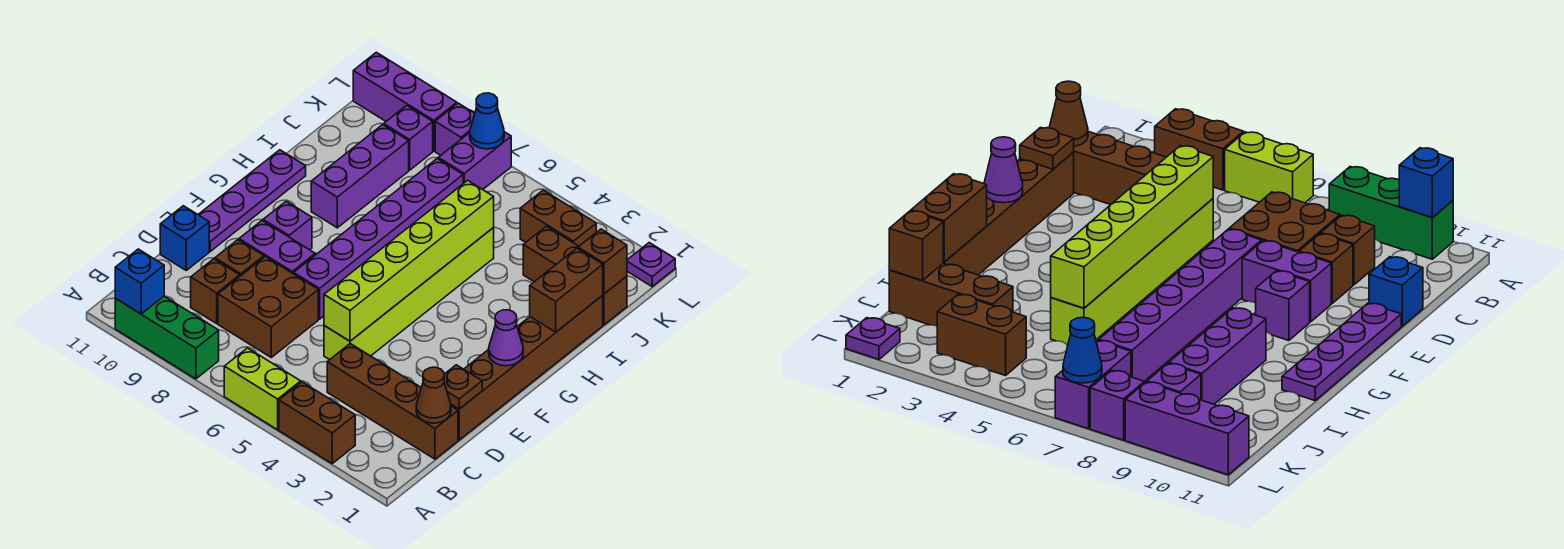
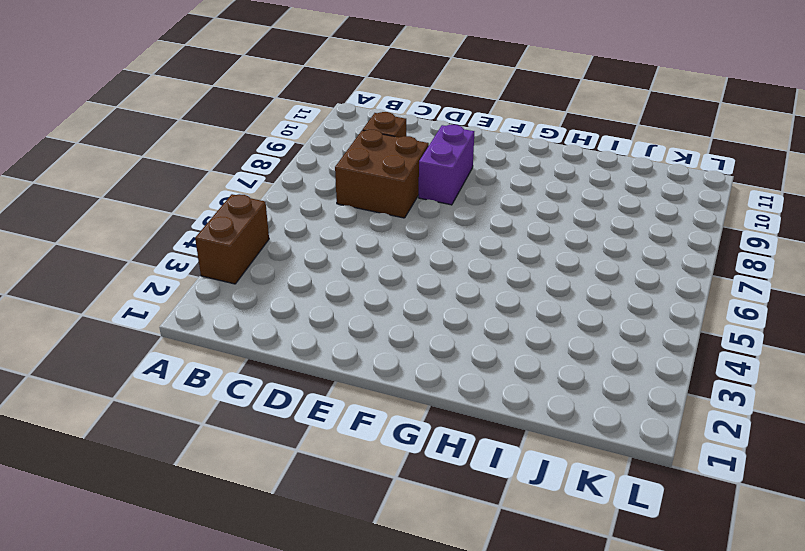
none -> lime 1x2 brick [224,348,301,430]
none -> green 1x3 brick [115,296,219,379]
none -> brown 1x4 brick [327,344,458,459]
none -> brown 1x6 brick [451,296,603,440]

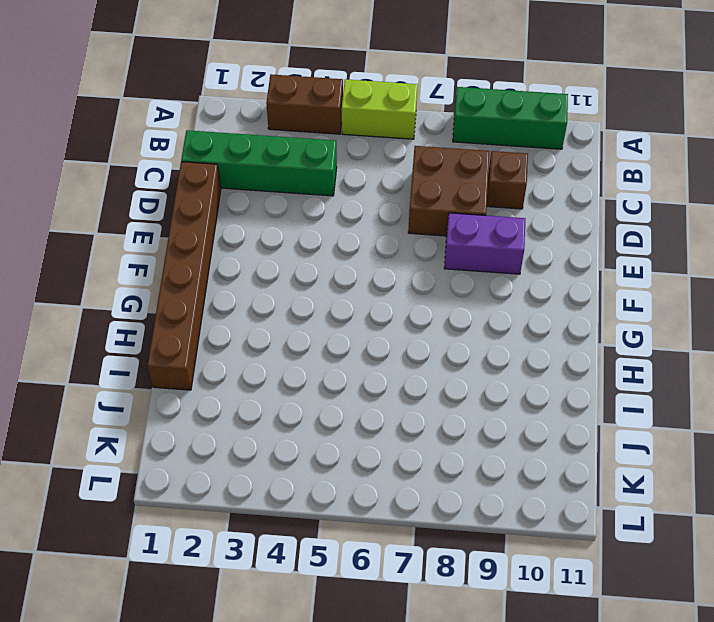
green 1x4 brick [181,130,337,196] -> brown 1x4 brick [327,344,458,459]
none -> lime 1x6 brick [324,228,494,360]
none -> brown 1x1 brick [215,240,264,276]
none -> blue 1x1 brick [160,206,209,270]
none -> purple 1x6 brick [294,159,463,319]

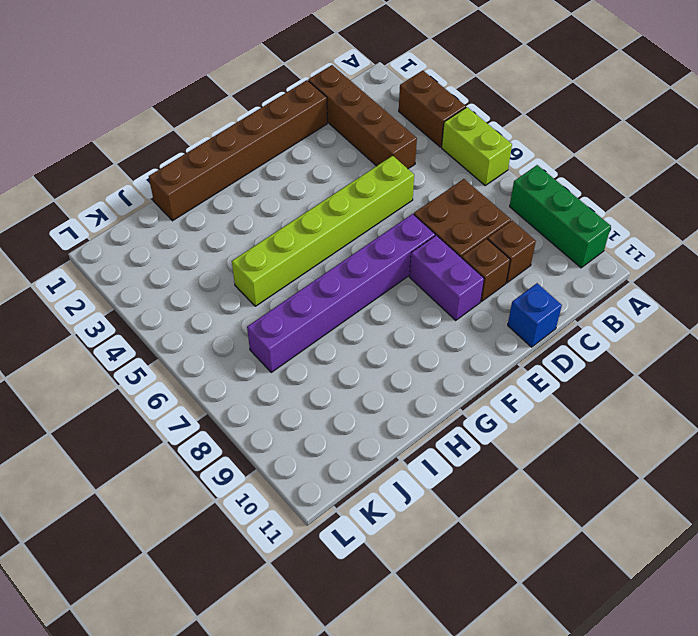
none -> purple 1x4 plate [198,150,306,251]
none -> purple 1x1 brick [263,201,312,250]
none -> purple 1x3 brick [311,125,409,228]
none -> brown 1x3 brick [523,226,627,325]

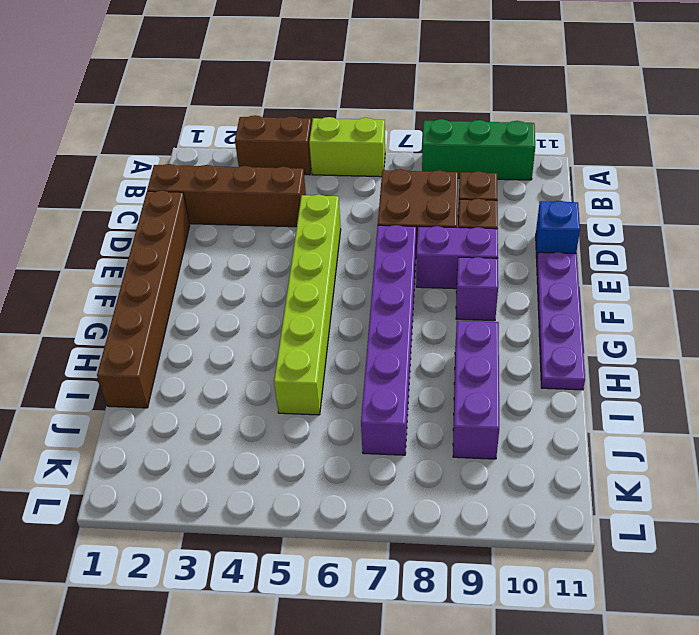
none -> brown 1x3 brick [523,226,627,325]
none -> brown 1x2 brick [520,190,596,246]
none -> purple 1x2 brick [438,132,511,190]
none -> purple 1x1 brick [384,105,433,170]

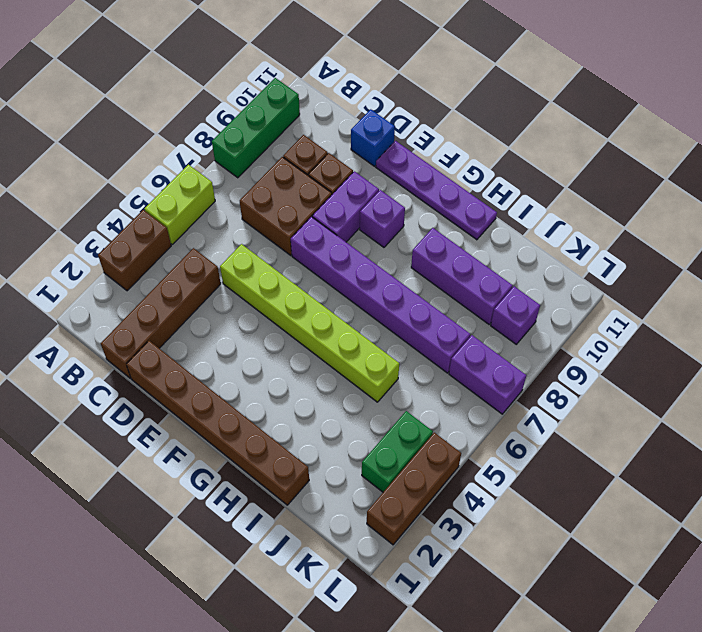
green 1x2 brick [362,411,433,492] -> brown 1x2 brick [520,190,596,246]
brown 1x3 brick [367,433,461,545] -> brown 1x3 brick moved to [523,226,627,325]
none -> purple 1x1 plate [627,243,675,287]
none -> purple 1x1 brick [435,103,475,155]
none -> purple 1x3 brick [353,52,457,151]
none -> blue 1x1 brick [115,249,164,314]

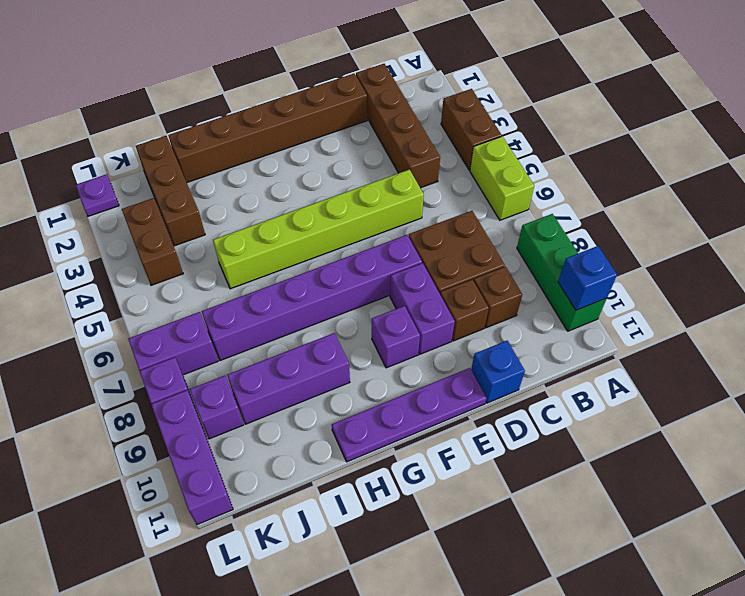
none -> brown 1x1 cone [416,367,451,423]
none -> brown 1x1 plate [444,365,482,409]
none -> lime 1x6 brick [324,180,494,341]
none -> purple 1x1 cone [489,310,523,366]

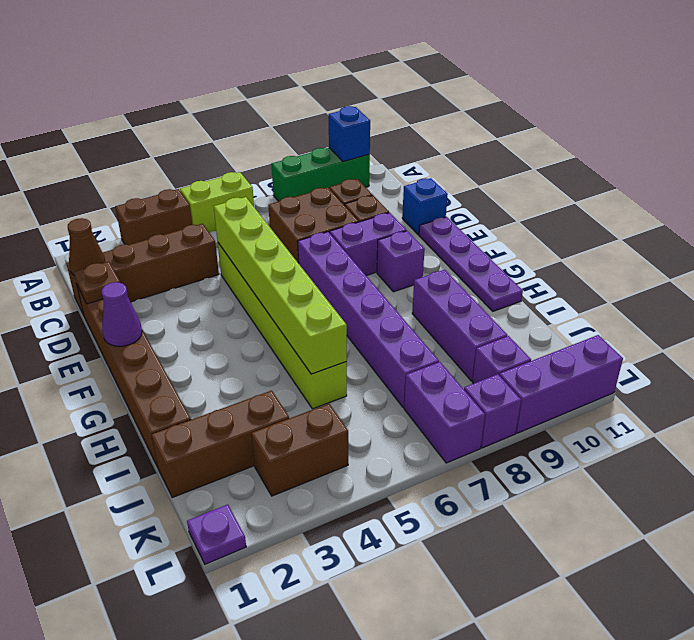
none -> brown 1x2 brick [530,248,603,332]
none -> brown 1x1 brick [578,229,627,294]
none -> blue 1x1 cone [470,93,504,149]

